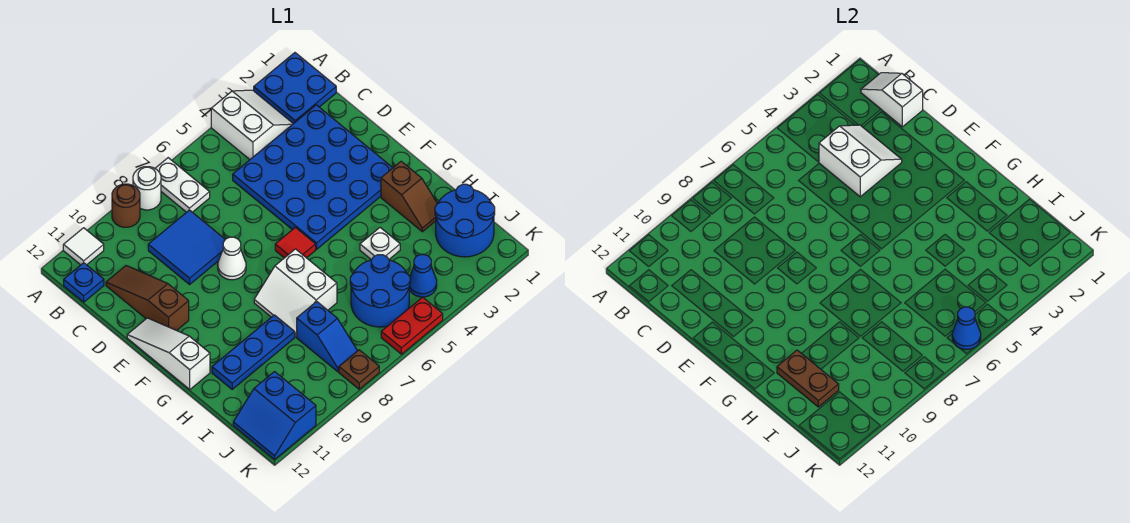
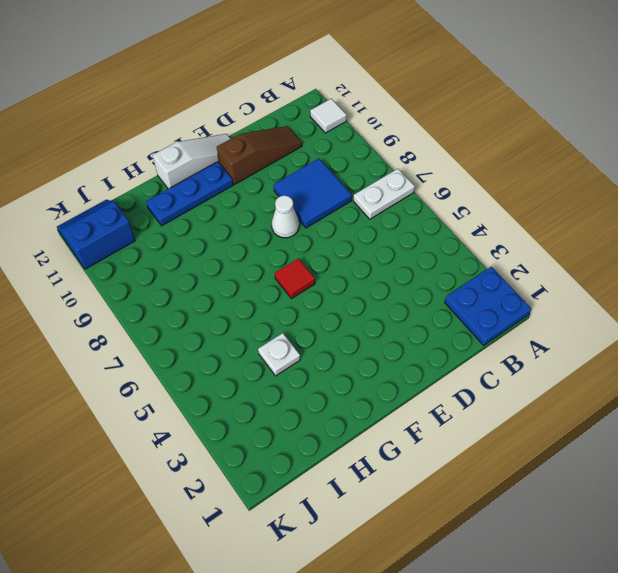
blue 1x3 plate [146,162,233,226] -> blue 1x3 plate turned to [212,315,295,389]
none -> white 2x2 slope [211,90,293,159]
none -> white 1x1 round brick [133,167,161,210]
none -> brown 1x1 round brick [112,184,140,227]

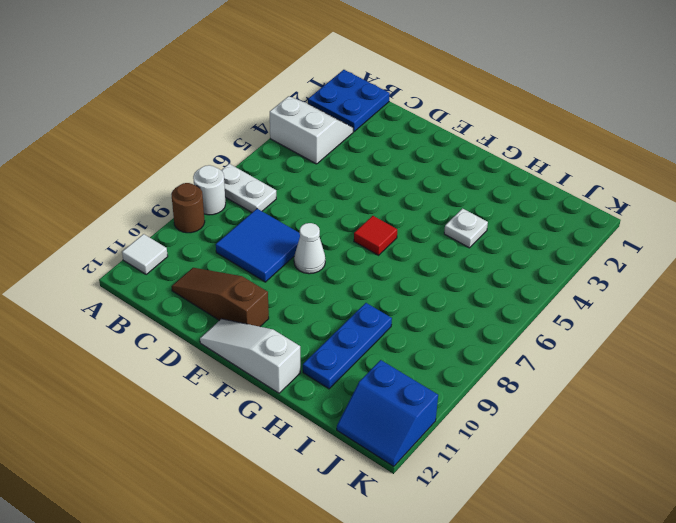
none -> blue 1x1 plate [64,263,104,302]
none -> blue 4x4 plate [233,105,392,249]
none -> brown 1x2 slope [381,161,438,232]

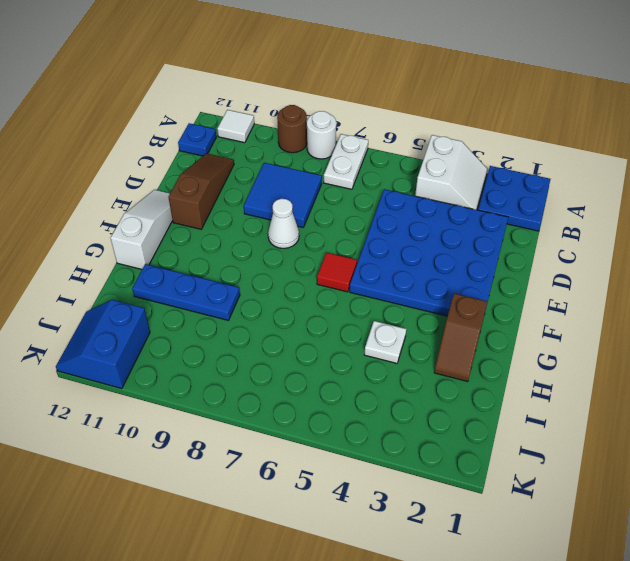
none -> white 2x2 slope [254,249,337,337]
none -> blue 2x2 round brick [435,184,495,257]
none -> blue 2x2 round brick [350,255,410,327]

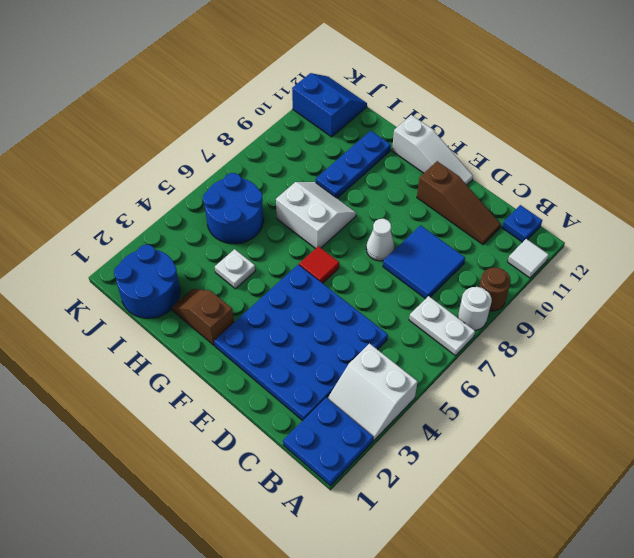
none -> blue 1x2 slope [297,301,357,372]
none -> blue 1x1 cone [409,255,437,297]
none -> red 1x2 plate [381,297,443,354]

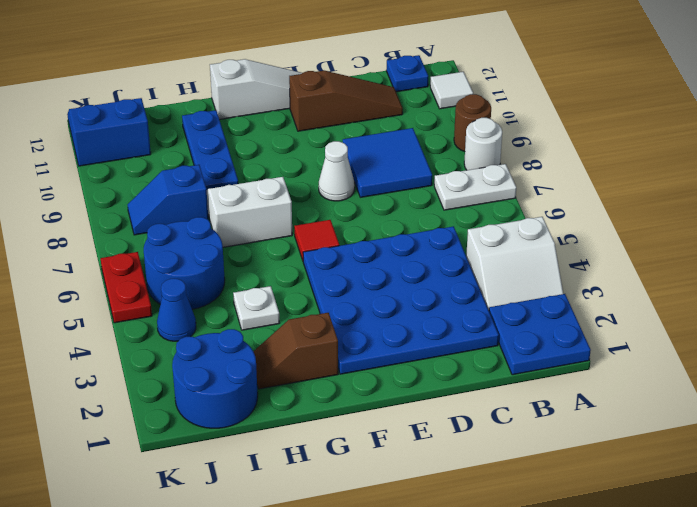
none -> brown 1x1 plate [339,350,379,389]
none -> white 1x2 slope [861,73,923,127]
none -> white 2x2 slope [819,125,902,197]

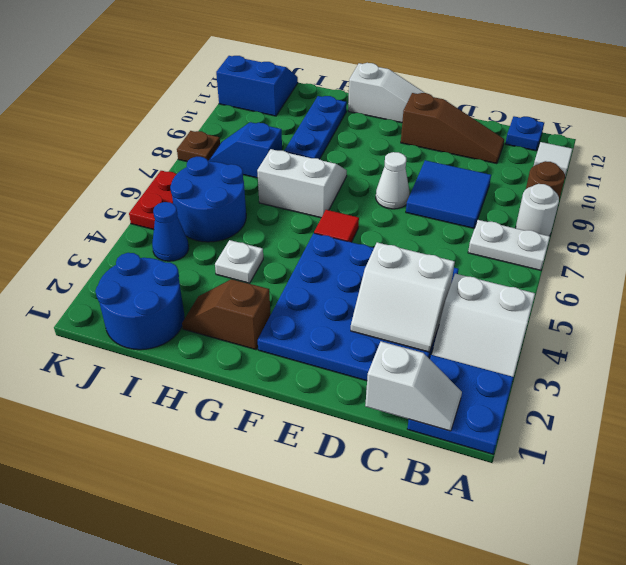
none -> brown 1x2 plate [777,350,839,407]
none -> blue 1x1 cone [952,307,981,349]

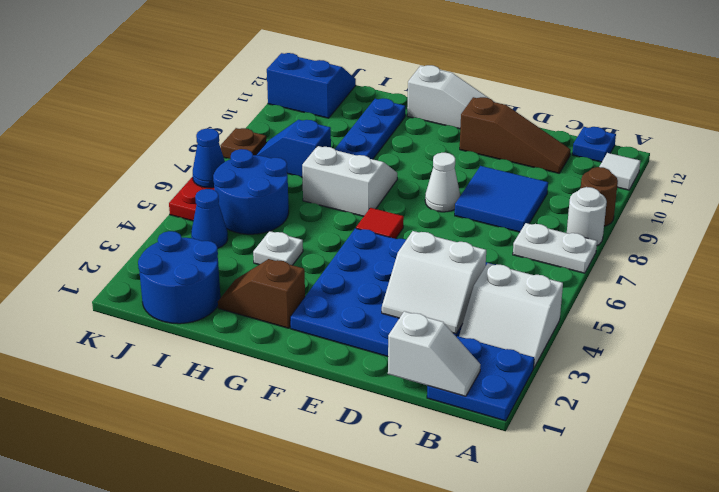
none -> brown 1x2 plate [777,350,839,407]

